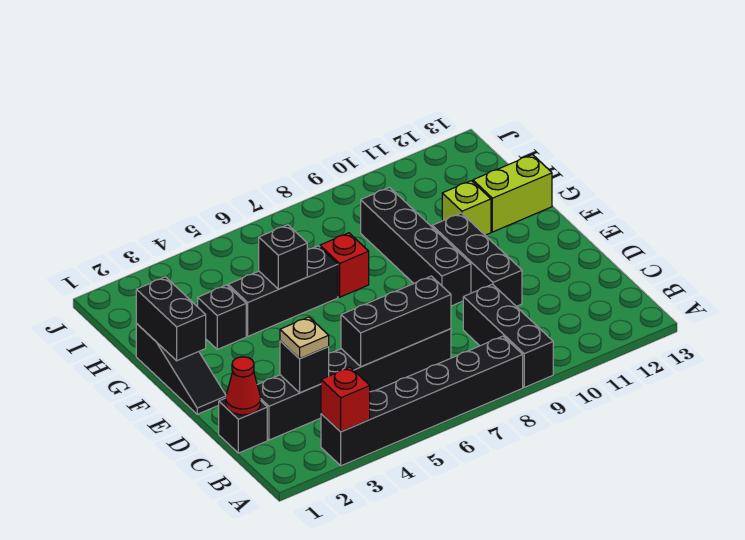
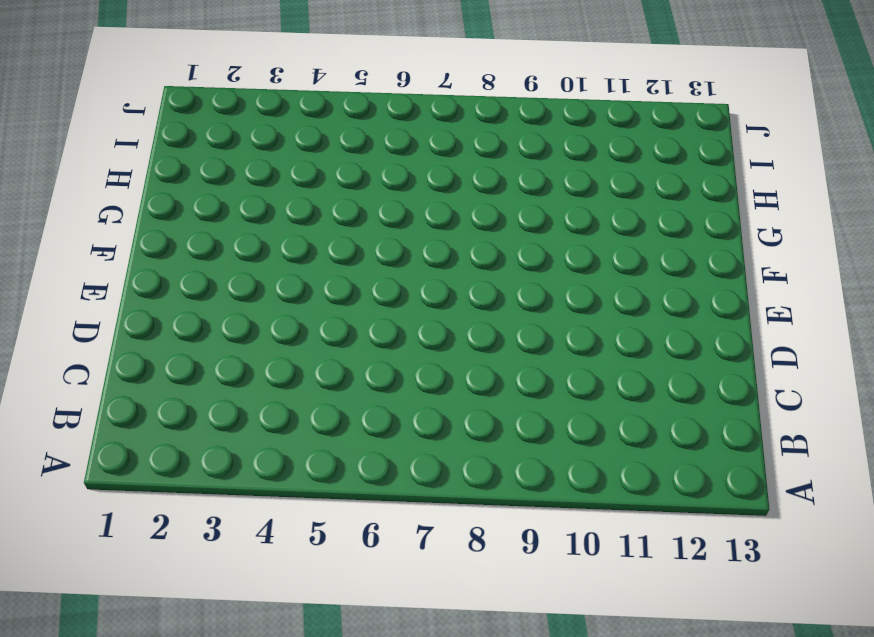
none -> black 1x6 brick [321,336,523,466]
none -> black 1x3 brick [463,284,553,387]
none -> black 1x1 brick [219,398,267,453]

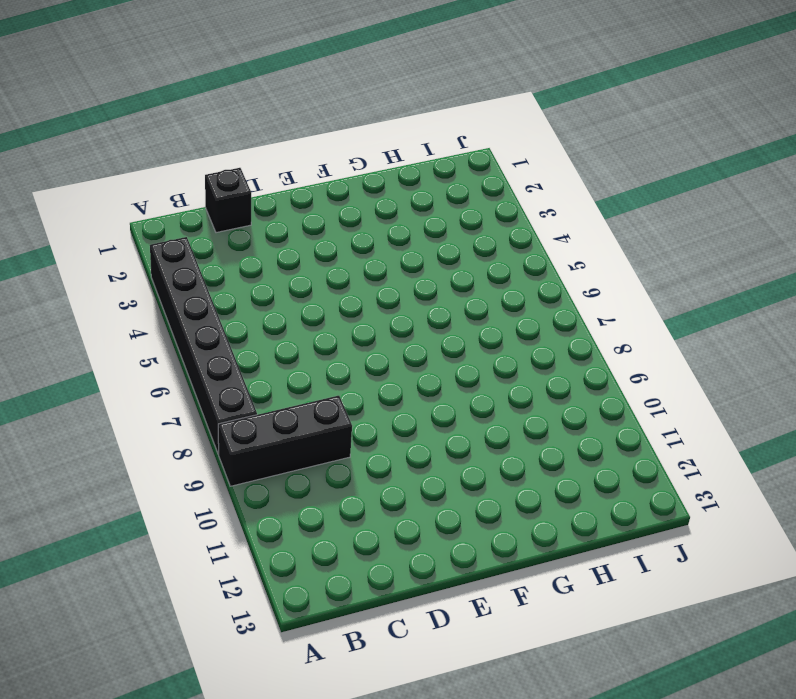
none -> black 1x6 brick [257,329,451,440]
none -> black 1x3 brick [432,213,522,306]
none -> black 1x3 slope [136,324,226,414]

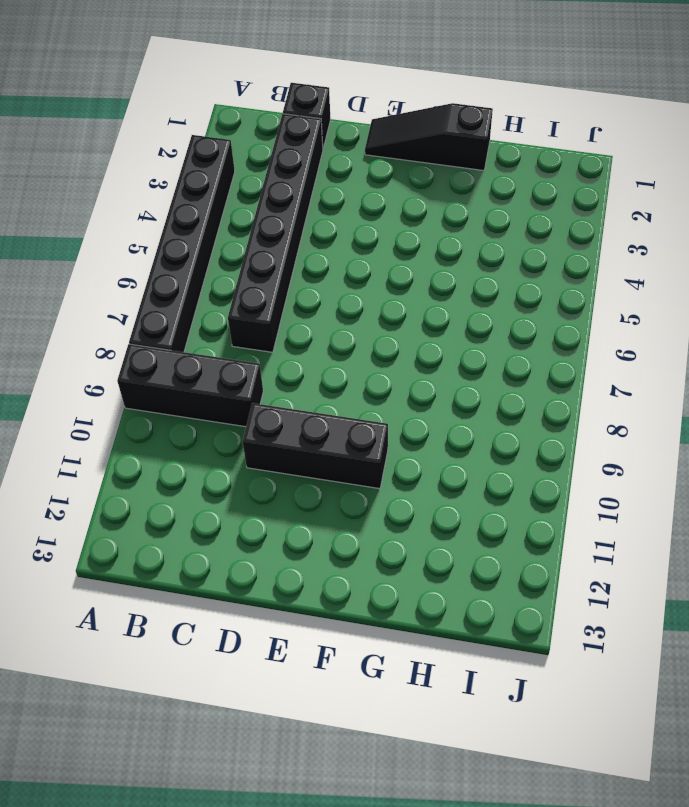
none -> black 1x4 brick [361,187,471,306]
none -> black 1x1 brick [198,285,246,349]
none -> black 1x3 brick [228,246,338,336]

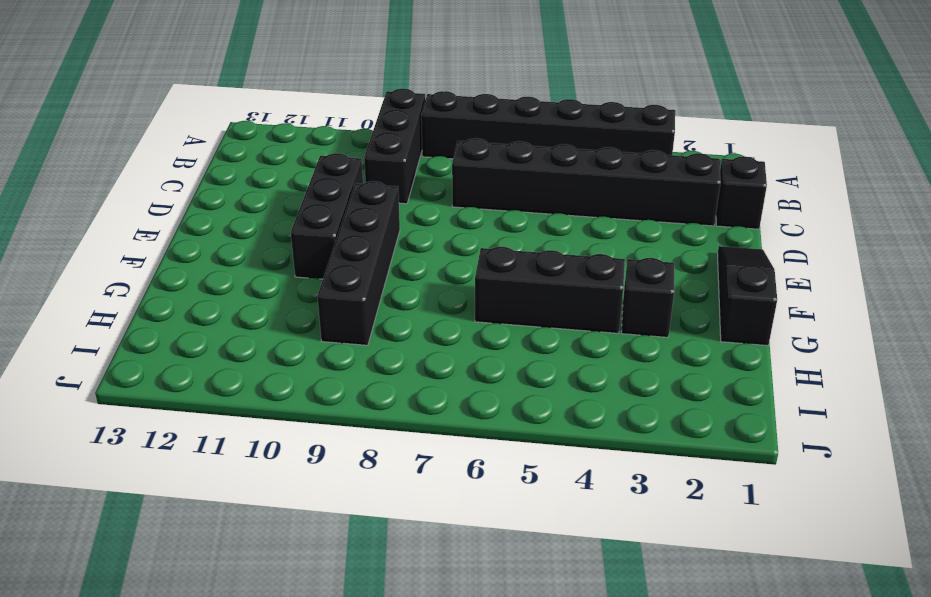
none -> red 1x1 brick [320,233,369,297]
none -> lime 1x1 brick [442,181,491,235]
none -> lime 1x2 brick [473,155,552,232]

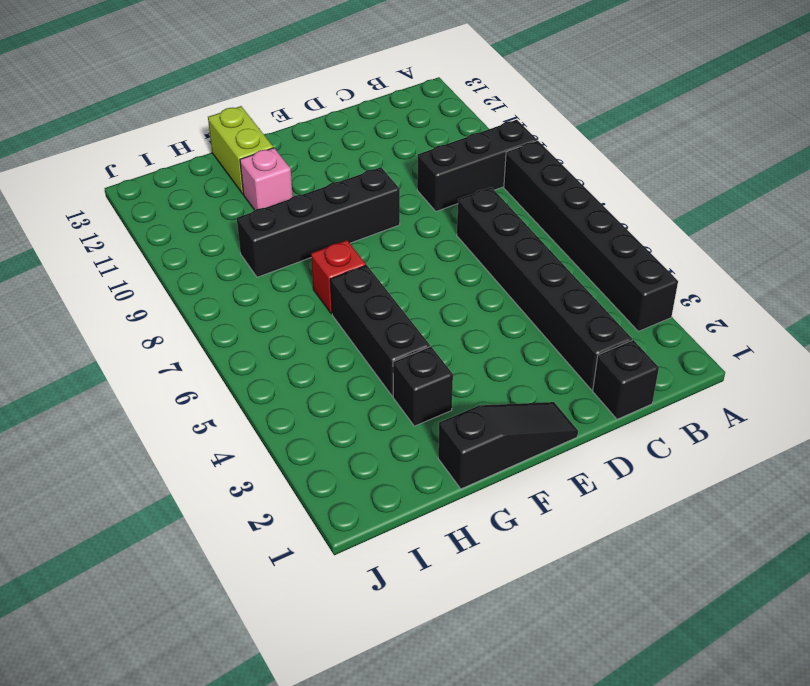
pink 1x1 brick [240,148,293,210] -> lime 1x1 brick [442,181,491,235]
none -> black 1x3 brick [432,213,522,306]
none -> red 1x1 brick [321,367,370,432]
none -> red 1x1 cone [226,357,261,415]

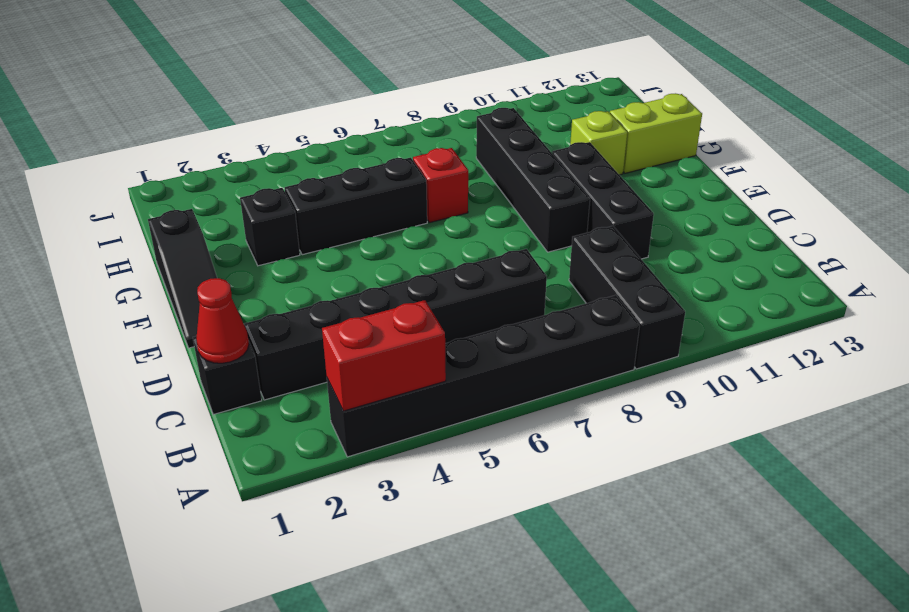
red 1x2 brick [322,300,446,411] -> red 1x1 brick [321,367,370,432]
none -> black 1x1 brick [280,341,329,393]
none -> black 1x3 brick [341,276,451,367]
none -> black 1x2 brick [136,277,206,361]

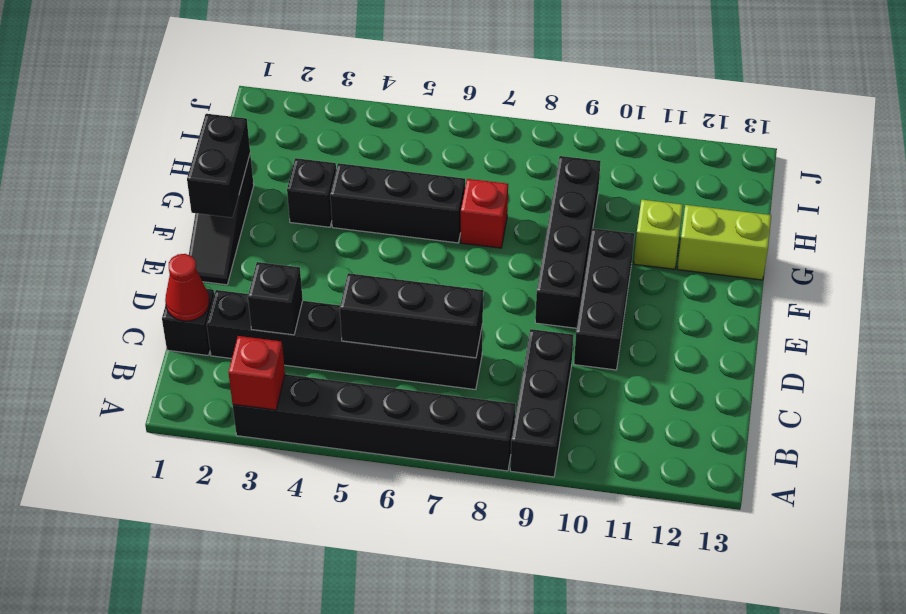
none -> black 1x1 brick [259,225,307,289]
none -> tan 1x1 plate [280,317,329,359]

